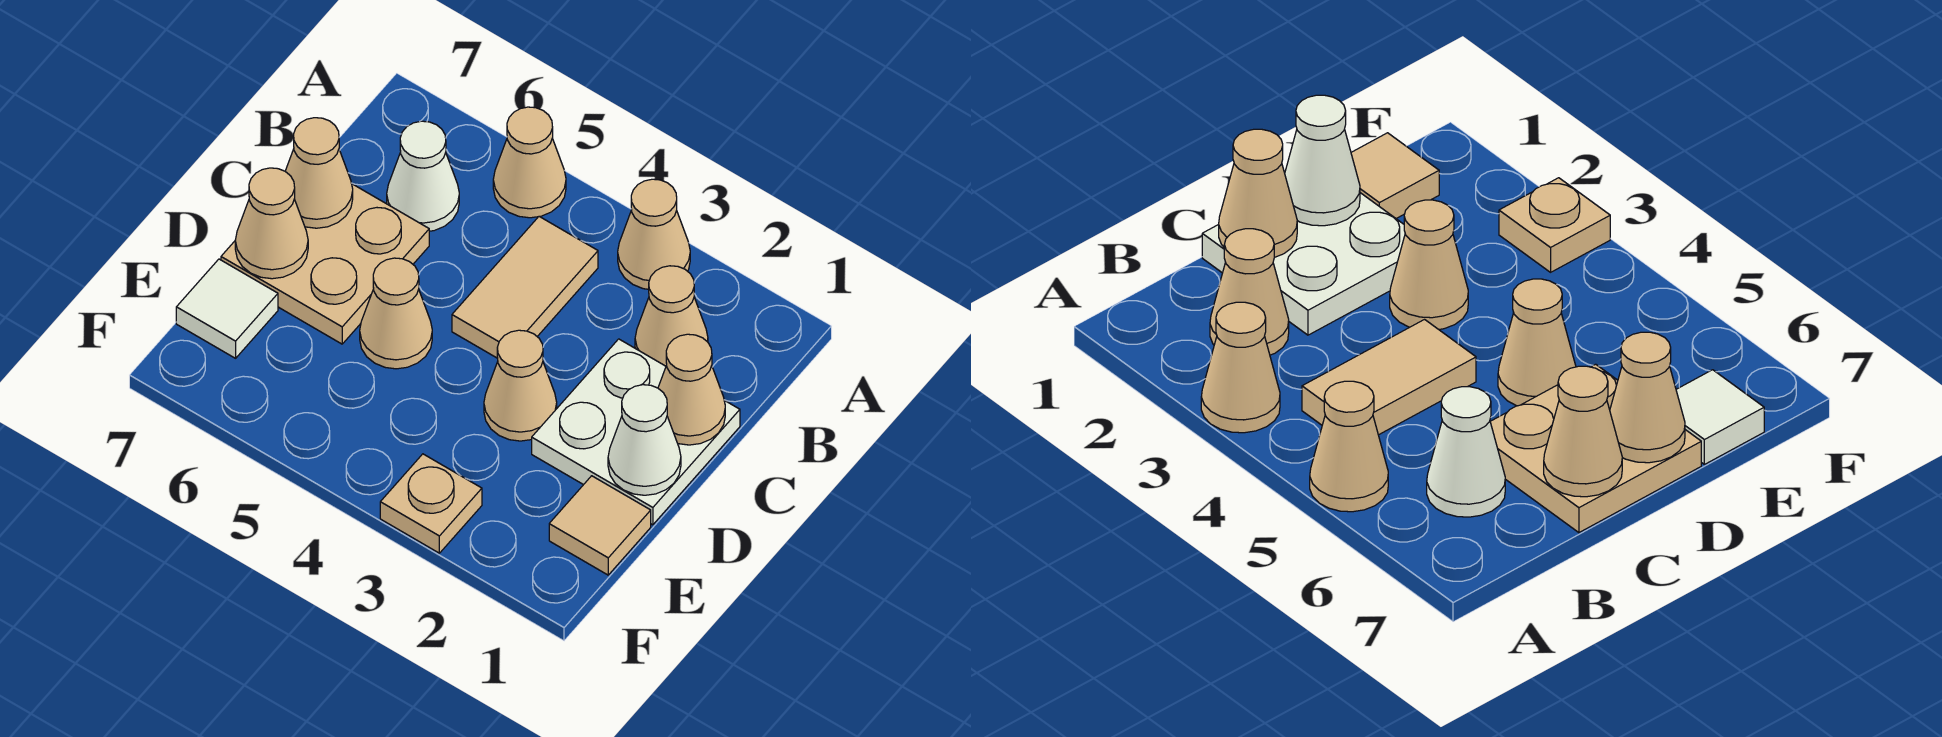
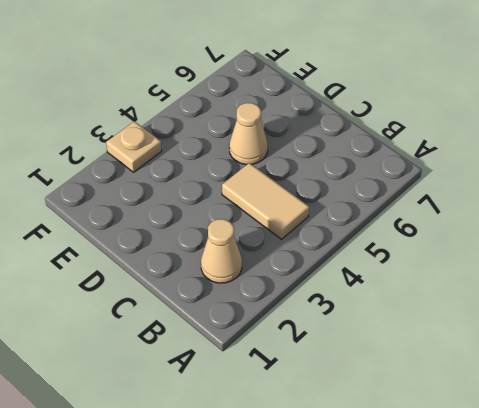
none -> tan 1x1 cone [618,179,690,289]
none -> tan 1x1 cone [493,107,566,218]
none -> white 1x1 cone [387,121,459,231]

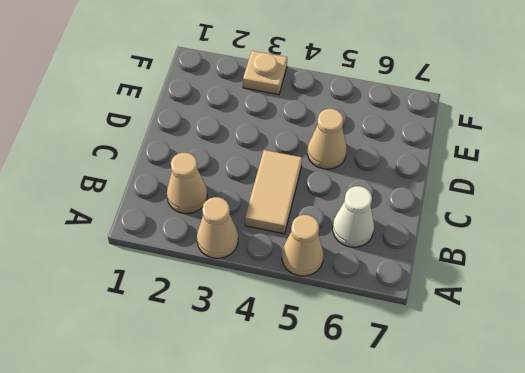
none -> white 2x2 plate [532,339,740,525]
none -> tan 2x2 plate [221,184,429,344]
none -> tan 1x1 cone [484,330,557,441]

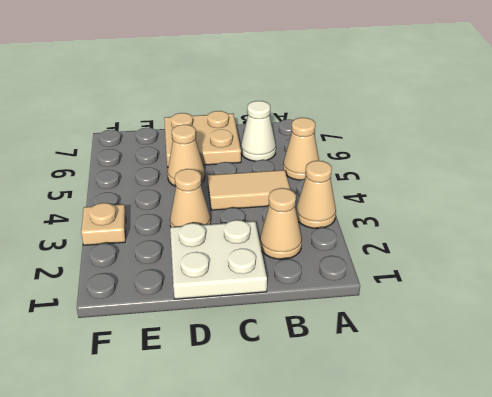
none -> tan 1x1 tile [549,476,651,575]
none -> white 1x1 tile [176,259,278,358]
none -> tan 1x1 cone [658,334,725,445]

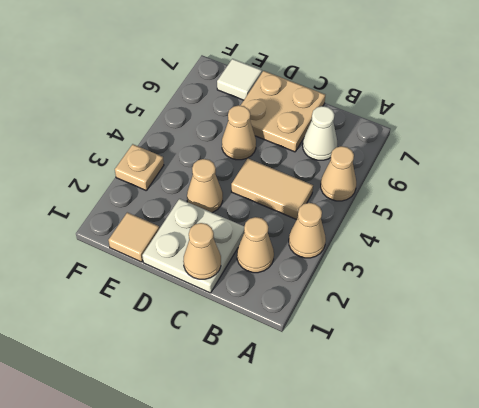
none -> tan 1x1 cone [285,118,353,228]
none -> white 1x1 cone [608,385,681,495]
none -> tan 1x1 cone [235,168,308,279]

